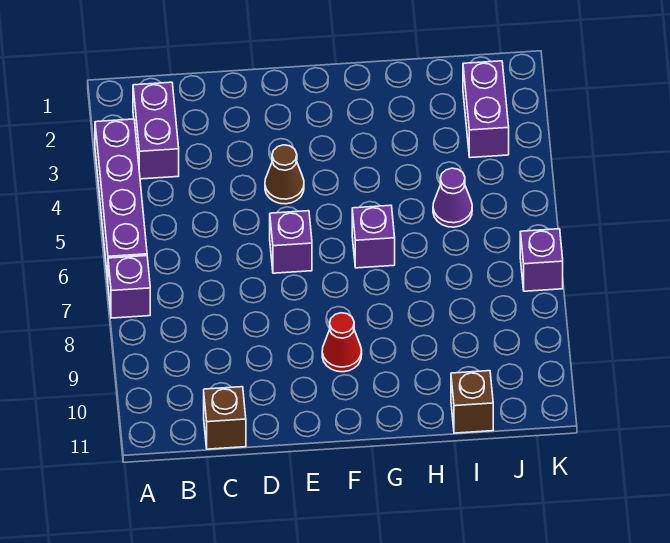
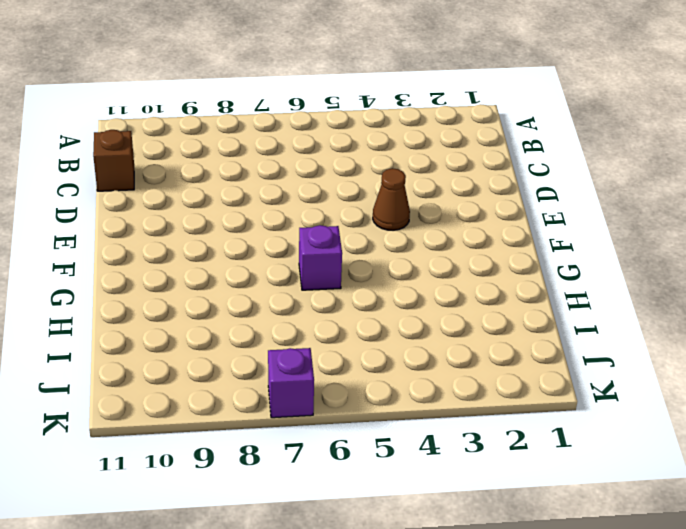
none -> purple 1x4 brick [95,119,147,280]
none -> purple 1x1 brick [108,256,150,318]
none -> purple 1x2 brick [133,82,179,179]

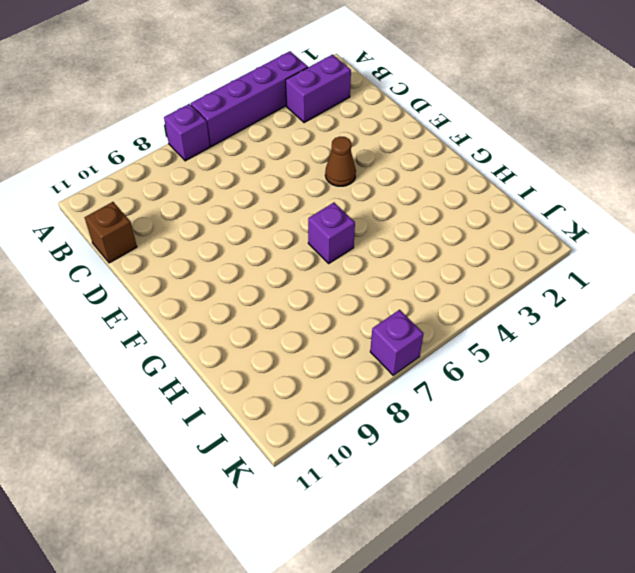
none -> purple 1x1 brick [270,211,312,273]
none -> red 1x1 cone [322,313,362,372]
none -> purple 1x1 cone [433,168,472,227]

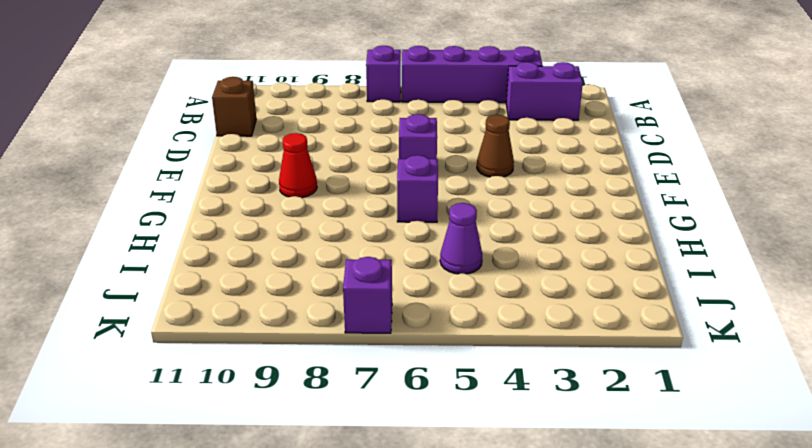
none -> brown 1x1 brick [451,371,493,433]
none -> purple 1x2 brick [463,61,509,158]

